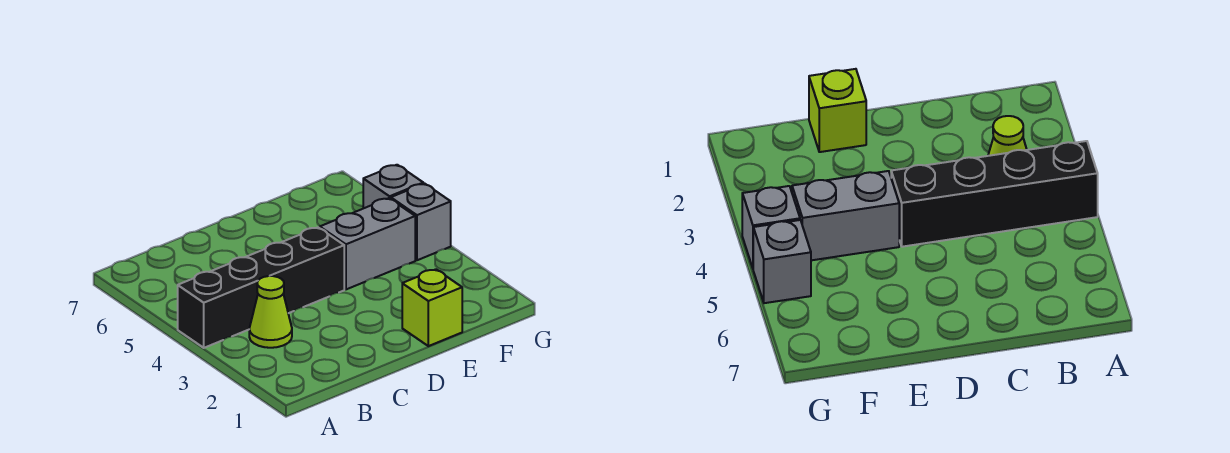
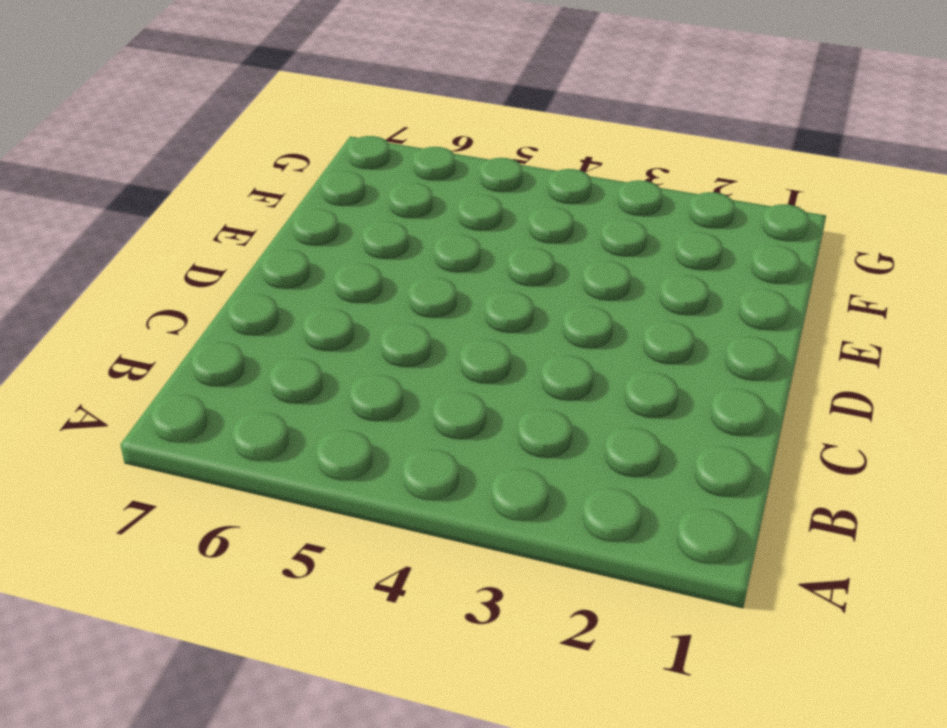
none -> black 1x4 brick [178,227,344,348]
none -> lime 1x1 cone [249,276,292,348]

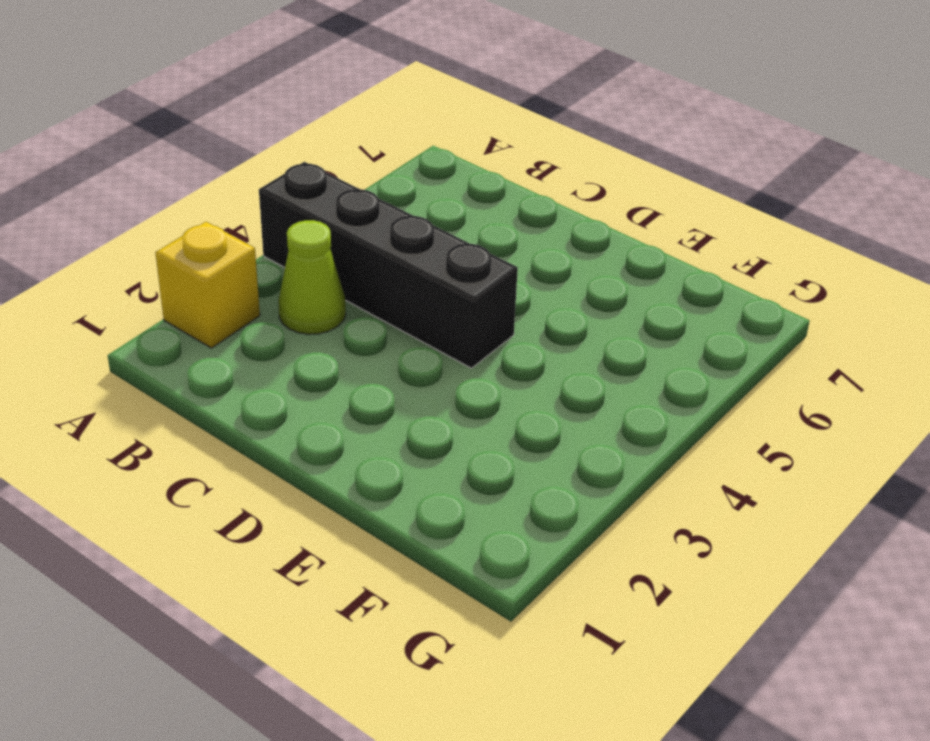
yellow 1x1 brick [155,222,260,348] -> none
none -> lime 1x1 brick [402,269,462,346]
none -> grey 1x2 brick [320,198,415,289]

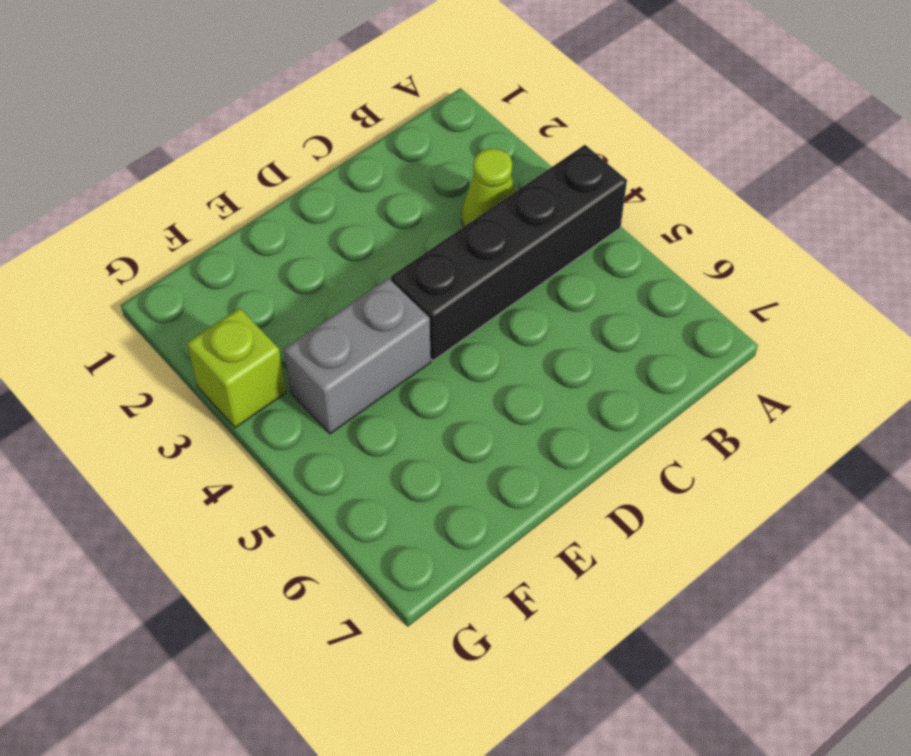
lime 1x1 brick [187,308,286,428] -> lime 1x1 brick moved to [402,269,462,346]
none -> grey 1x1 brick [391,184,451,260]
none -> grey 1x1 brick [363,165,423,208]

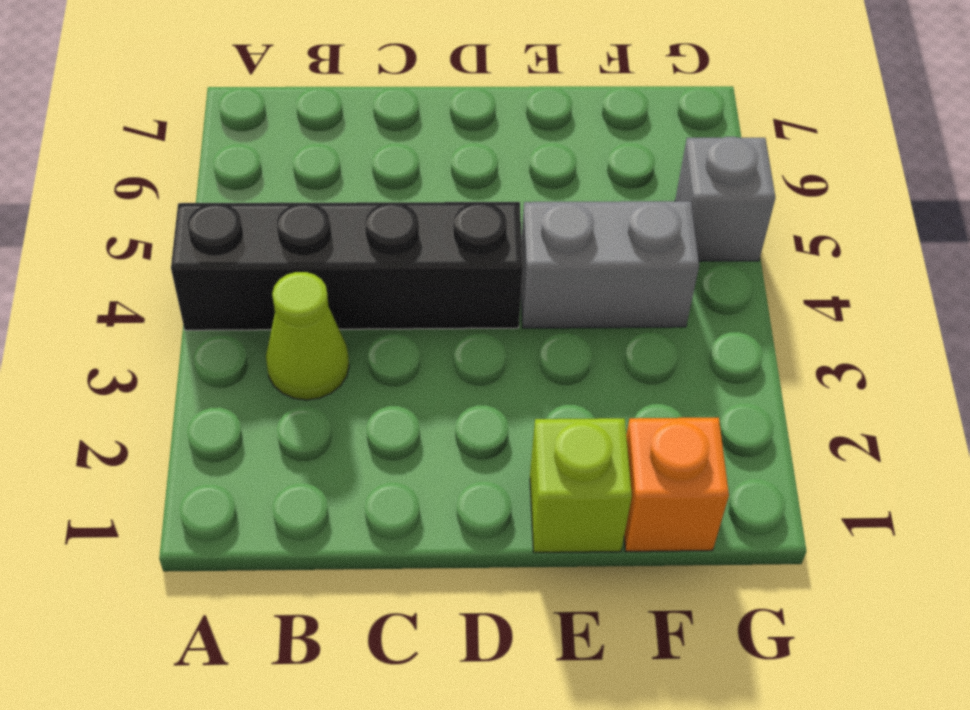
orange 1x1 brick [624,417,729,551] -> none
none -> grey 1x1 brick [391,184,451,260]

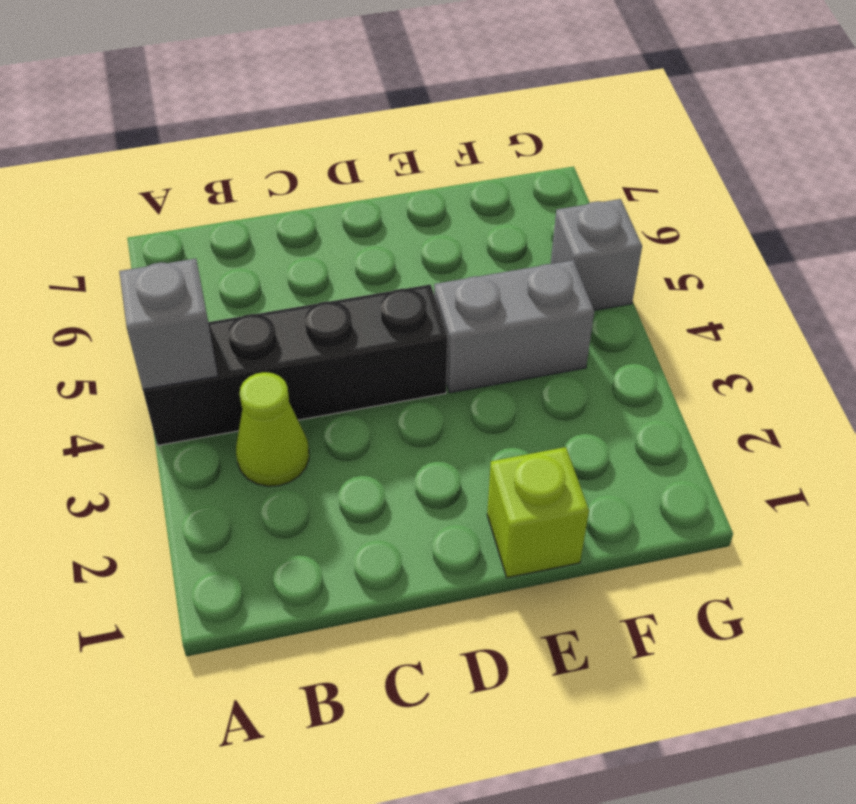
grey 1x1 brick [119,259,218,389] -> grey 1x1 brick moved to [391,184,451,260]

